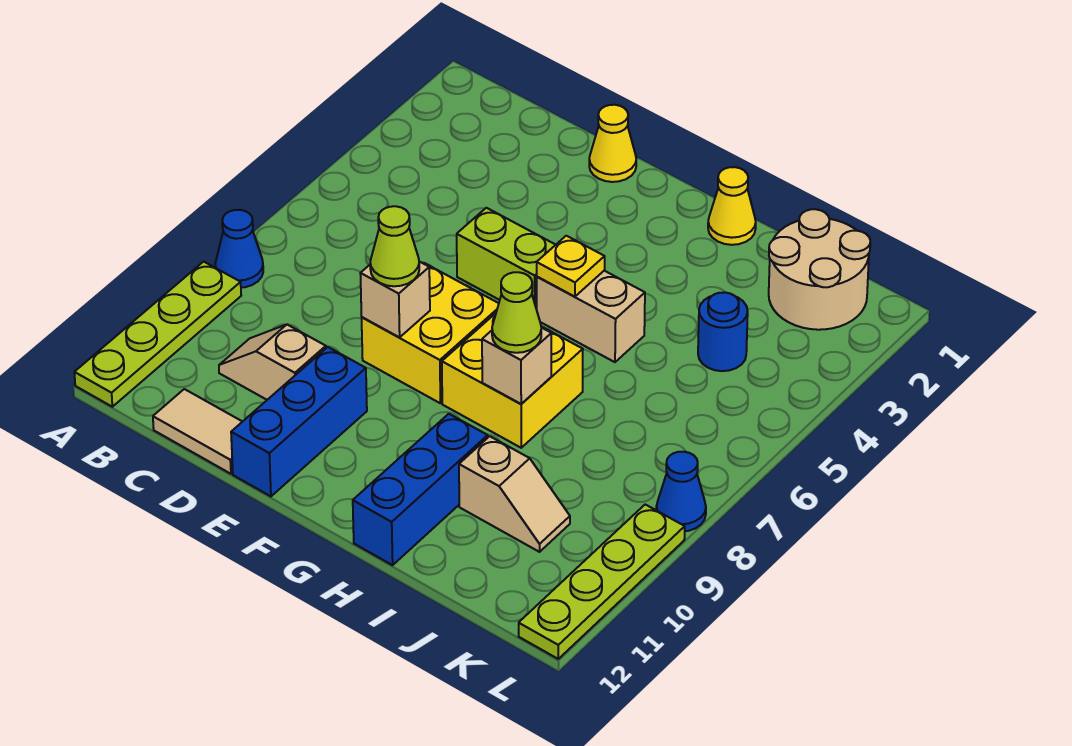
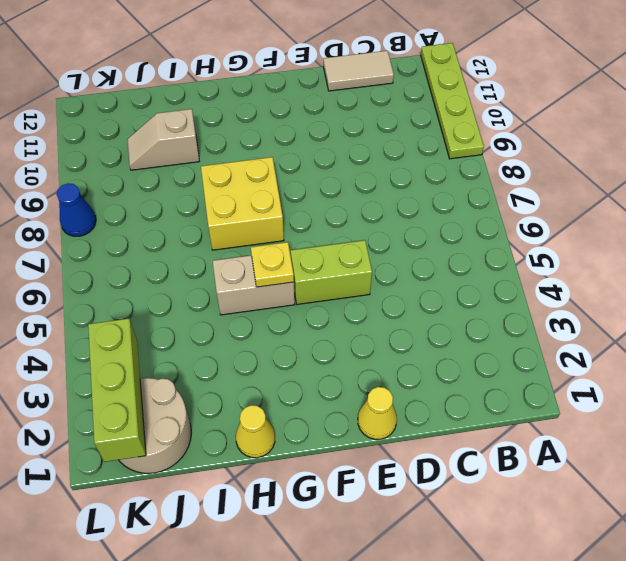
lime 1x3 brick [88,319,146,462] -> none
none -> blue 1x1 cone [215,210,263,288]
none -> tan 1x2 slope [219,324,326,400]
none -> yellow 2x2 brick [362,263,499,403]

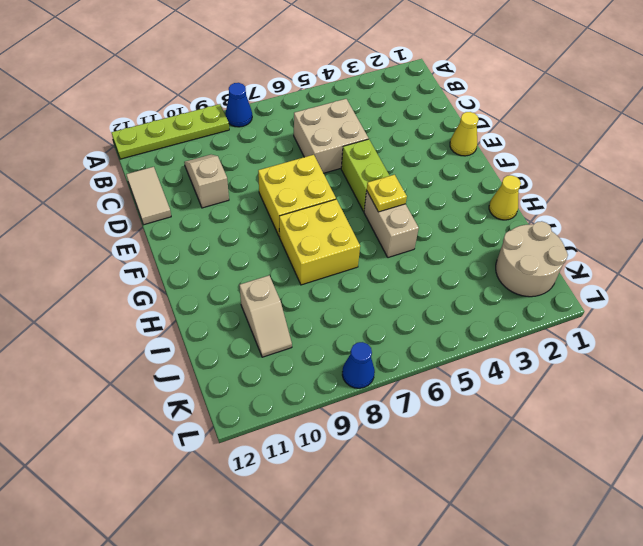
tan 2x2 brick [294,99,369,173] -> none
none -> blue 1x3 brick [231,347,367,496]
none -> blue 1x3 brick [353,414,488,565]
none -> blue 1x1 round brick [698,292,748,371]

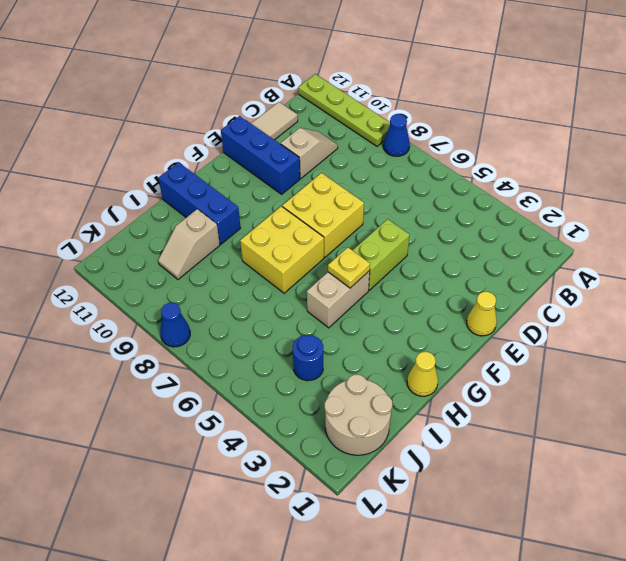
none -> lime 1x4 plate [519,505,685,659]
none -> tan 1x1 brick [360,262,430,337]
none -> tan 1x1 brick [482,328,551,404]

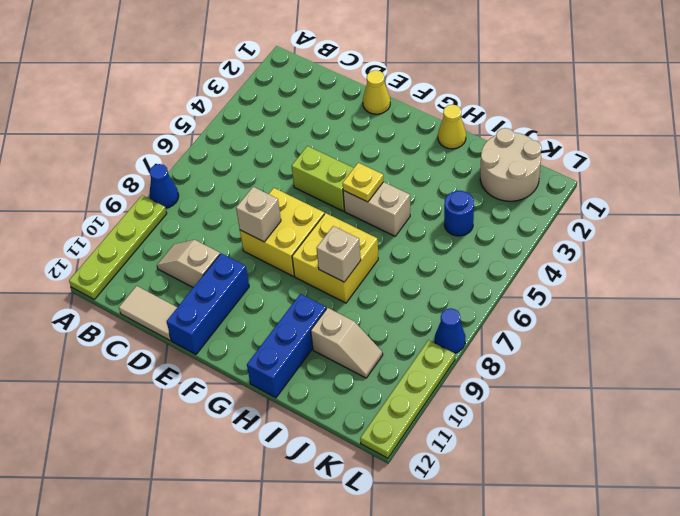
none -> lime 1x1 cone [370,206,419,286]
none -> lime 1x1 cone [492,272,541,353]

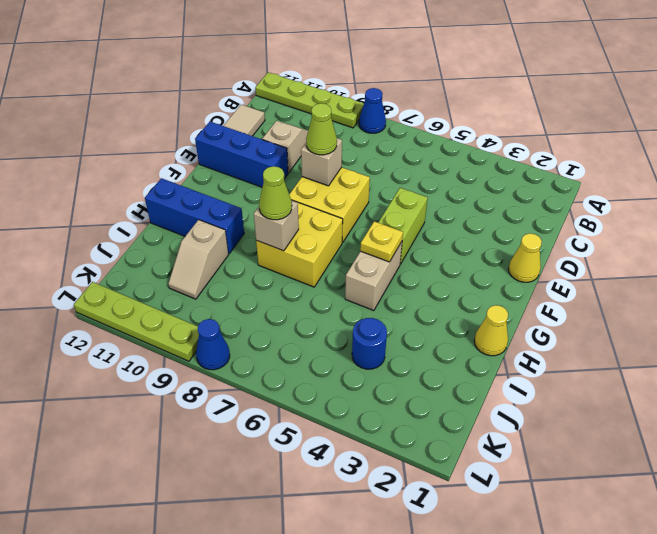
none -> tan 2x2 round brick [769,209,870,330]

